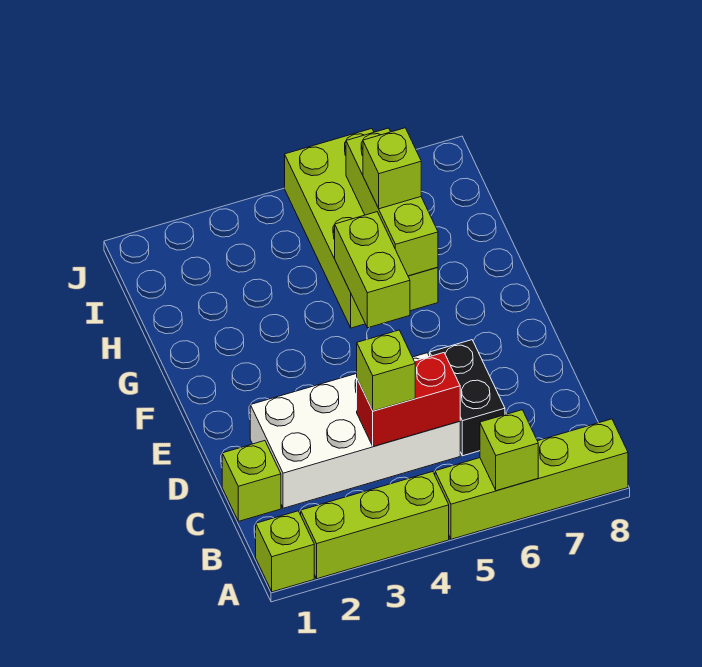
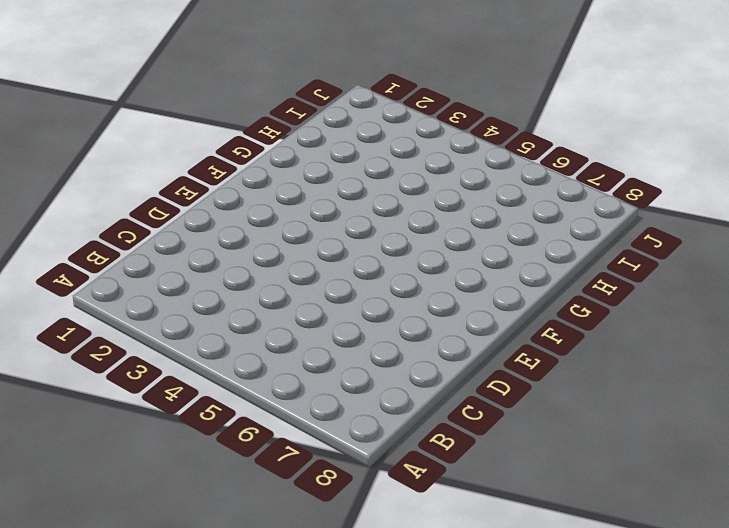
none -> lime 1x1 brick [256,511,314,592]
none -> lime 1x3 brick [301,472,449,579]
none -> lime 1x4 brick [435,419,628,539]

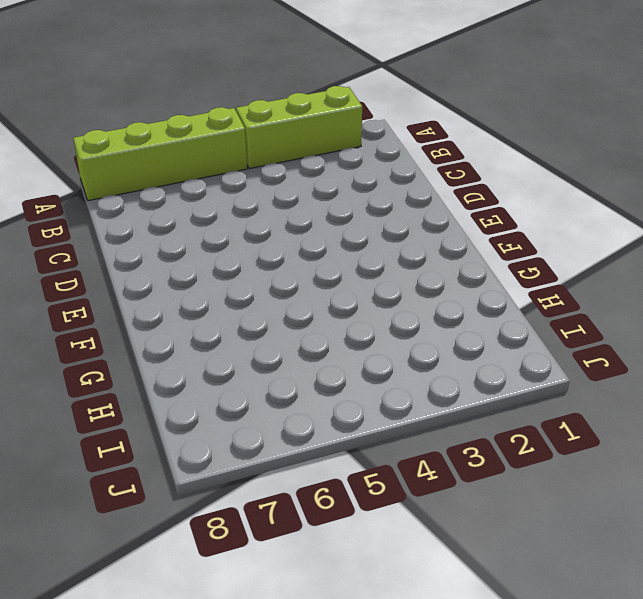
none -> lime 1x1 brick [256,511,314,592]
none -> lime 1x1 brick [222,441,281,521]
none -> white 2x4 brick [250,353,460,508]

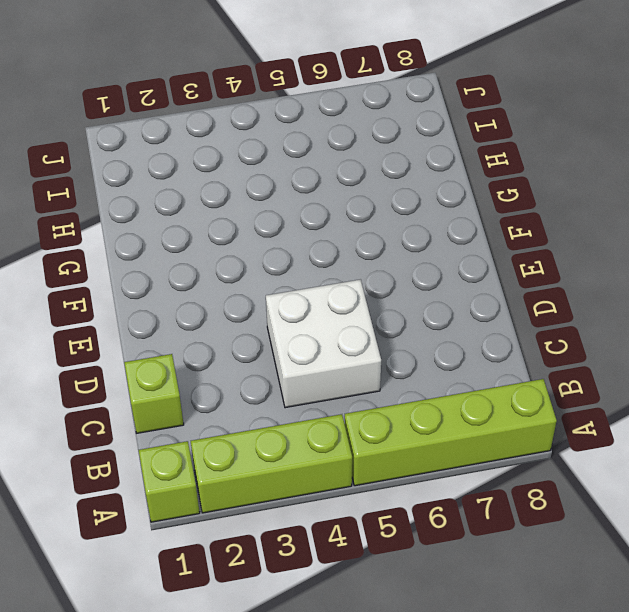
white 2x2 brick [266,279,381,408] -> white 2x4 brick [250,353,460,508]
none -> black 1x2 brick [430,340,505,456]
none -> lime 2x4 brick [285,129,438,328]
none -> lime 1x1 brick [480,410,538,491]

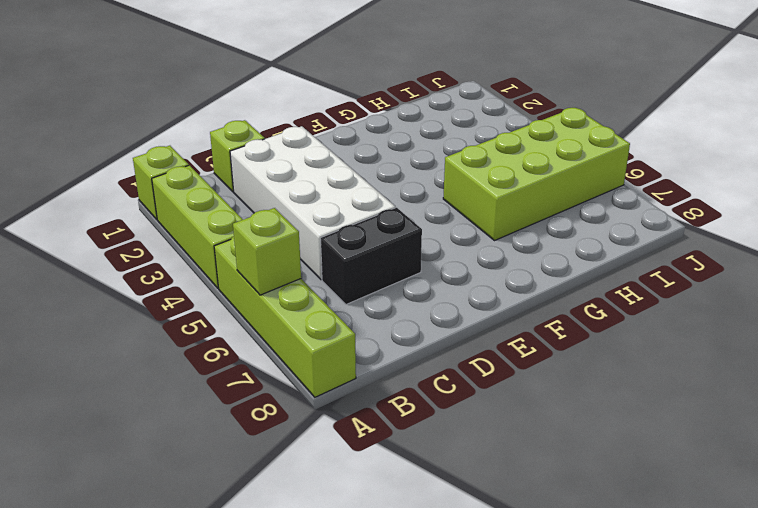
none -> red 1x2 brick [357,353,460,447]
none -> lime 1x2 brick [335,212,410,328]
none -> lime 1x3 brick [346,128,438,276]

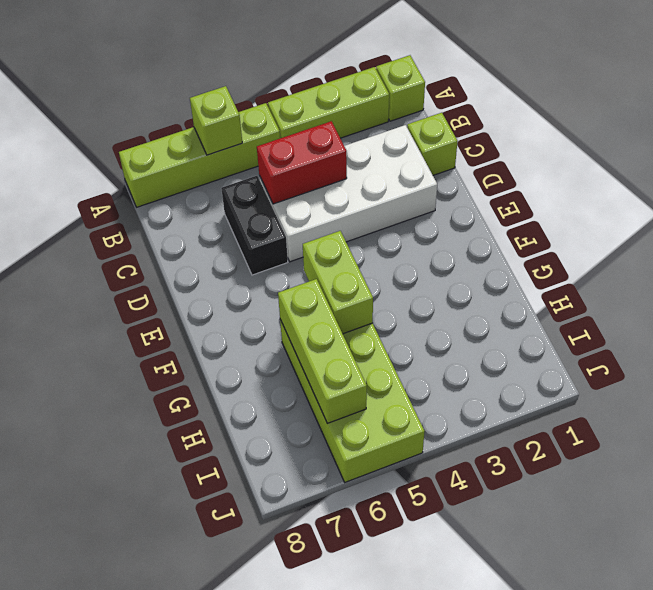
none -> lime 1x1 brick [357,330,415,411]
none -> lime 1x1 brick [363,128,421,209]

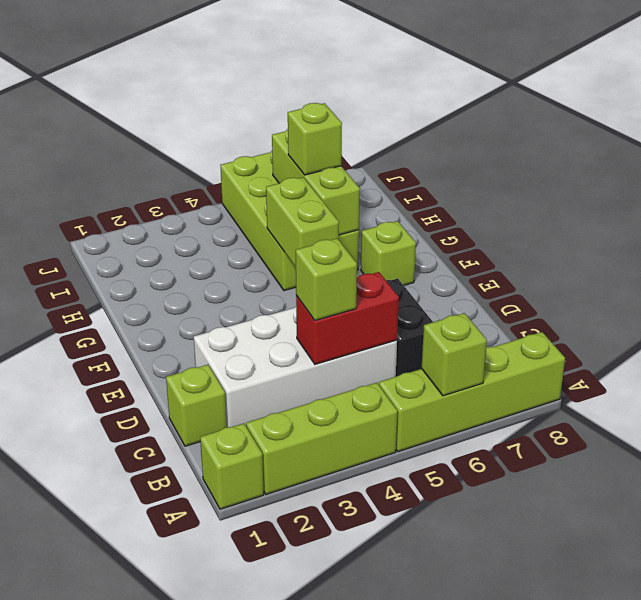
lime 1x1 brick [361,221,416,285] -> none

